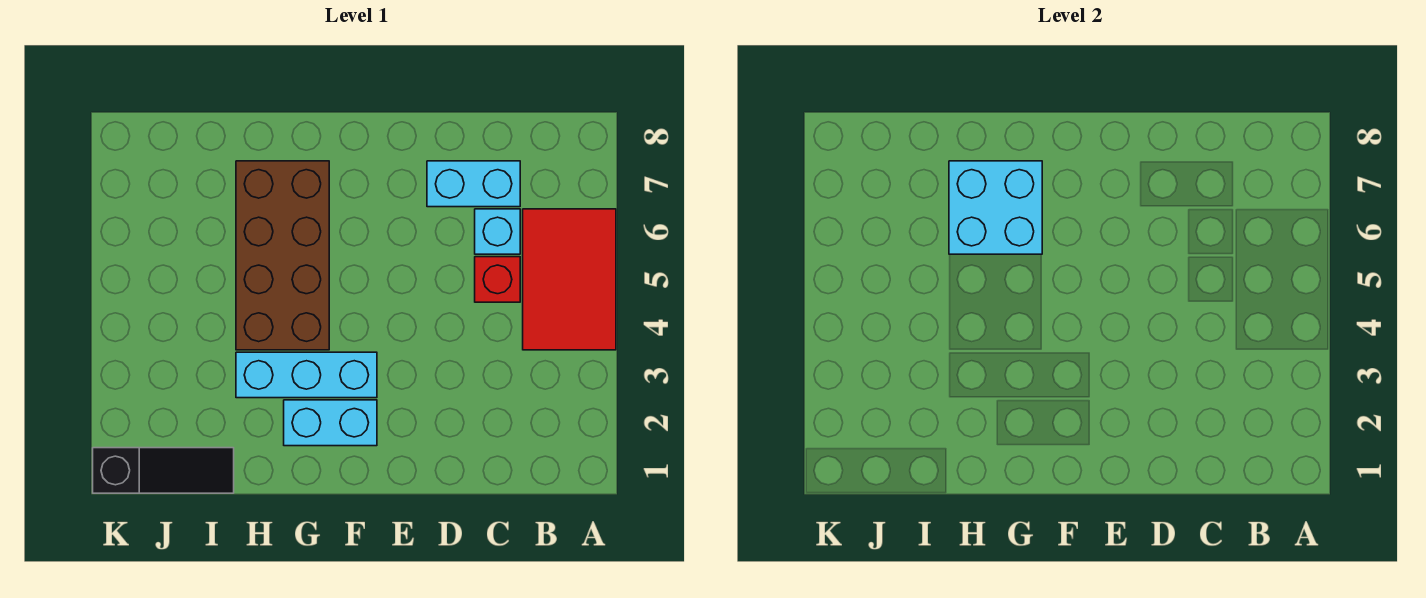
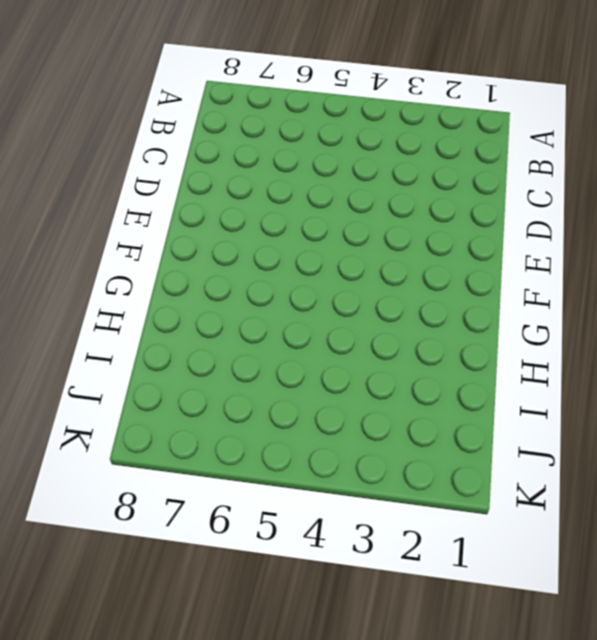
none -> red 2x3 tile [523,209,616,350]
none -> red 1x1 brick [475,257,520,302]

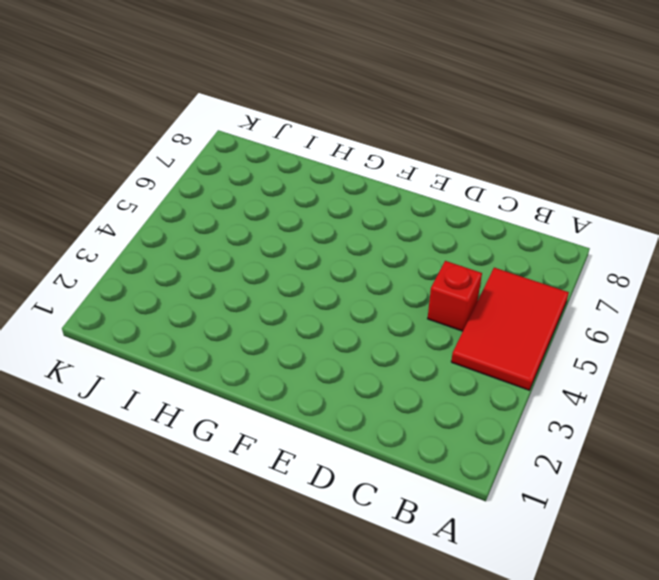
none -> cyan 1x1 brick [475,209,520,254]
none -> cyan 1x2 brick [427,161,520,207]

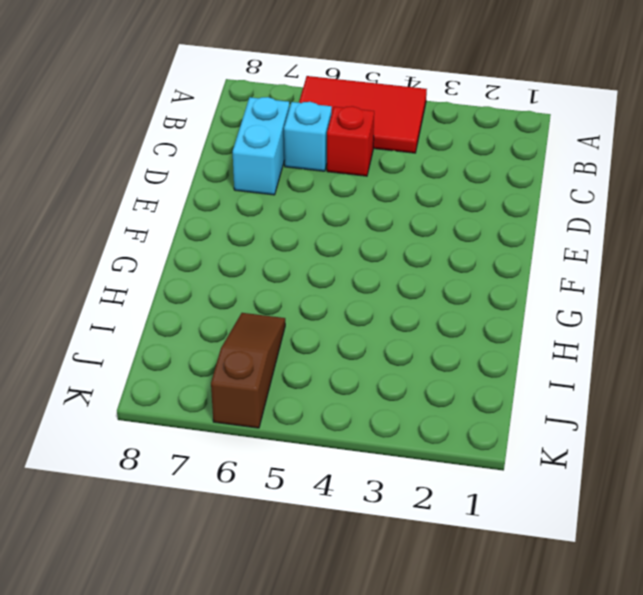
brown 1x3 slope [211,313,285,428] -> none
none -> cyan 1x2 brick [284,400,377,446]
none -> cyan 1x3 brick [236,352,377,398]

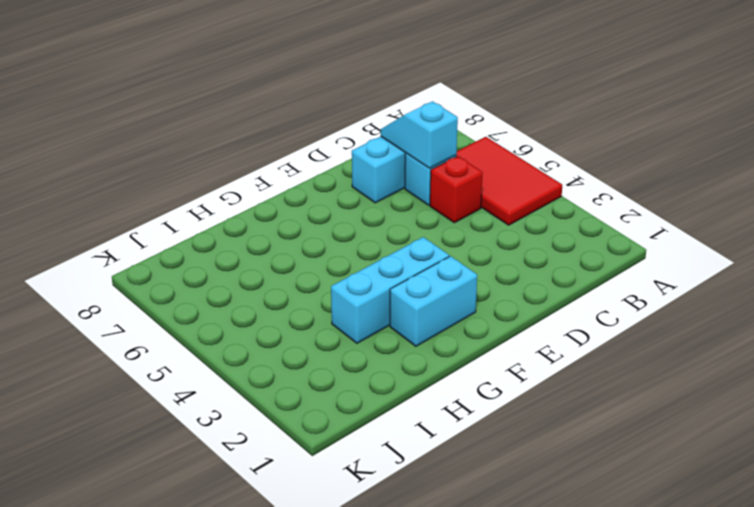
cyan 1x2 slope [381,101,458,168] -> none
none -> brown 2x4 brick [236,161,329,350]
none -> black 1x3 slope [93,448,234,493]

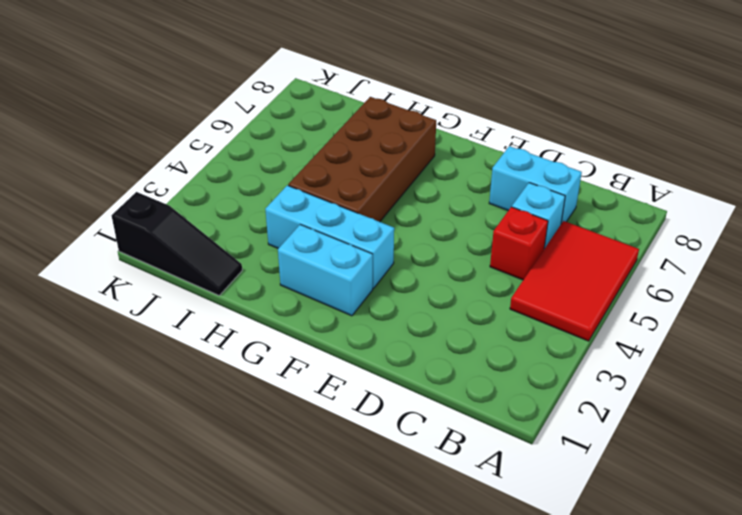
none -> cyan 2x2 brick [949,161,1042,254]

